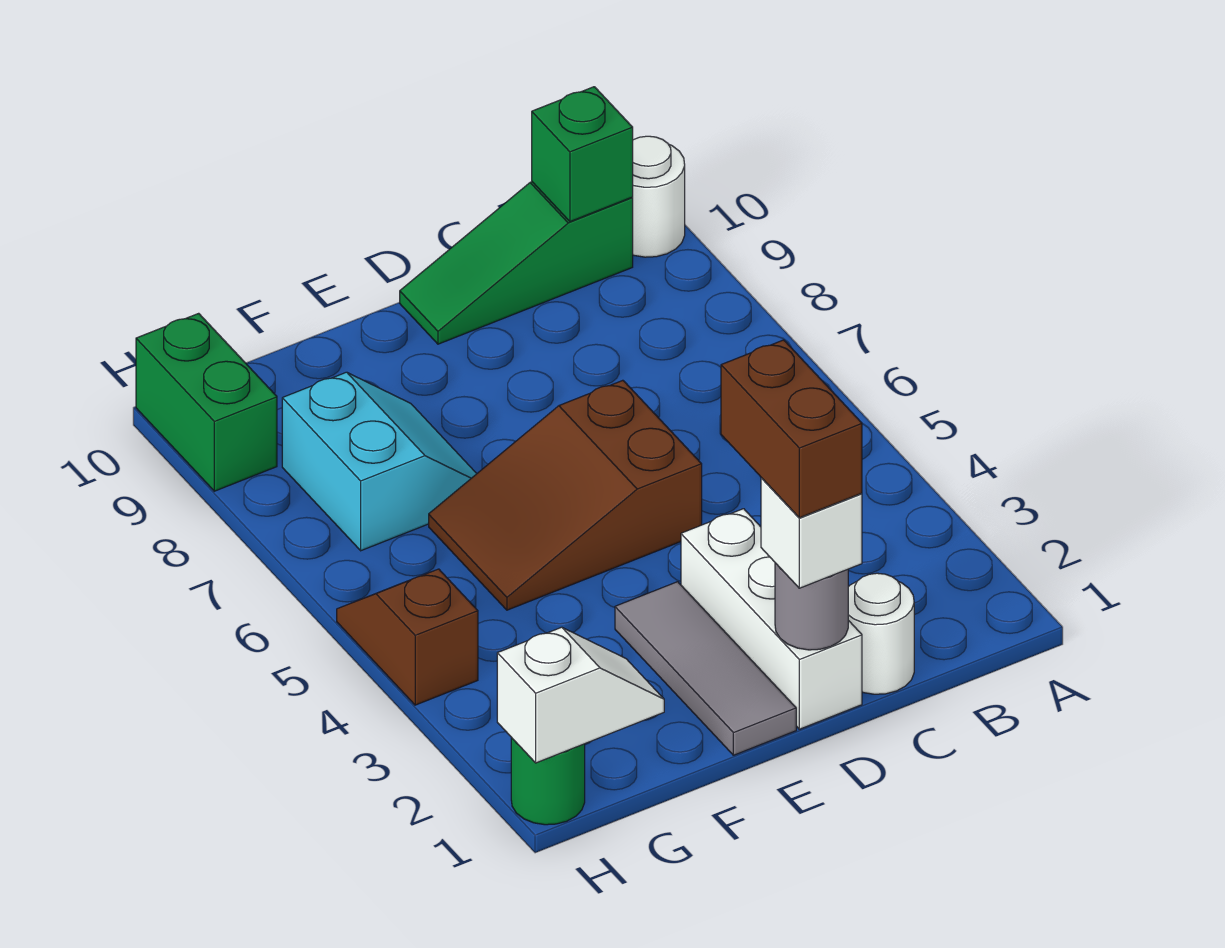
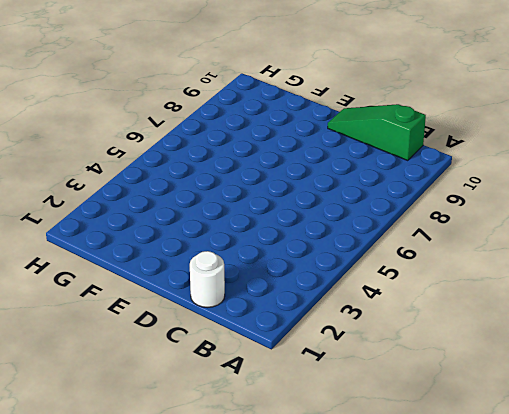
none -> white 1x1 round brick [632,136,685,257]
none -> white 1x3 brick [681,509,862,729]
none -> brown 2x3 slope [429,380,702,610]

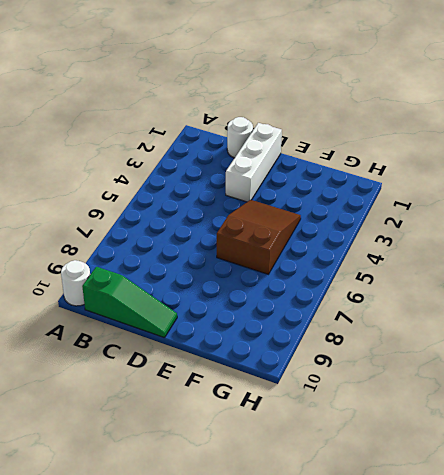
brown 2x3 slope [217,200,301,274] -> brown 2x3 slope turned to [429,380,702,610]
none -> grey 1x3 tile [615,582,796,755]
none -> cyan 2x2 slope [282,372,477,551]
none -> green 1x1 round brick [511,737,585,825]

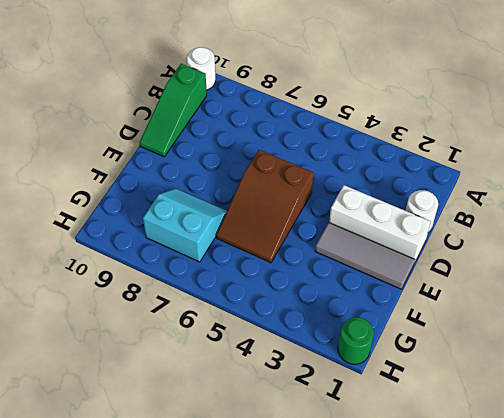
none -> brown 1x2 slope [337,569,478,705]
none -> green 1x2 brick [136,313,277,491]
none -> green 1x1 brick [532,87,633,222]

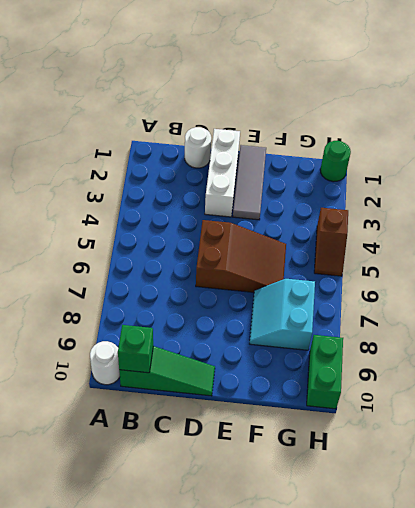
none -> grey 1x1 round brick [775,563,848,650]
none -> white 1x2 slope [497,627,664,763]
none -> white 1x1 brick [761,478,862,588]

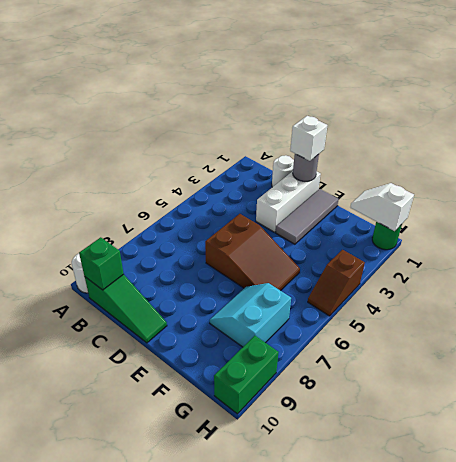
none -> brown 1x2 brick [721,340,862,518]

